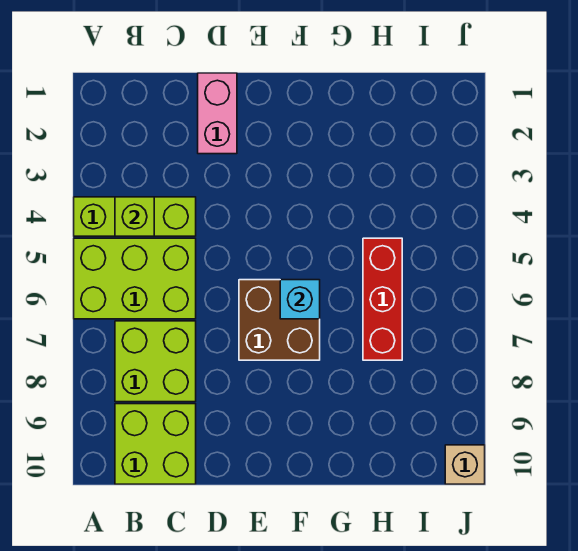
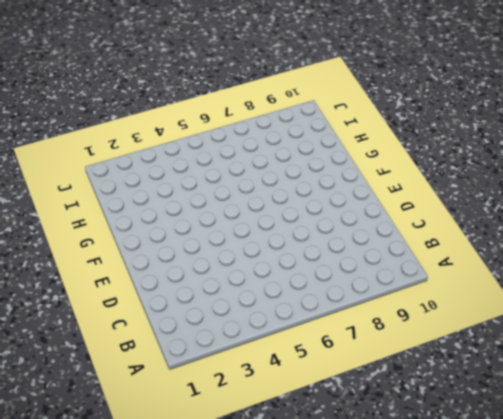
none -> lime 1x3 brick [74,197,196,236]
none -> lime 2x3 brick [74,238,196,319]

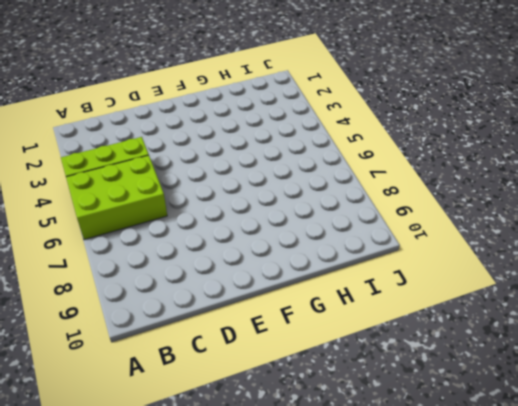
none -> lime 2x2 brick [115,321,196,402]
none -> lime 2x2 brick [115,404,196,484]

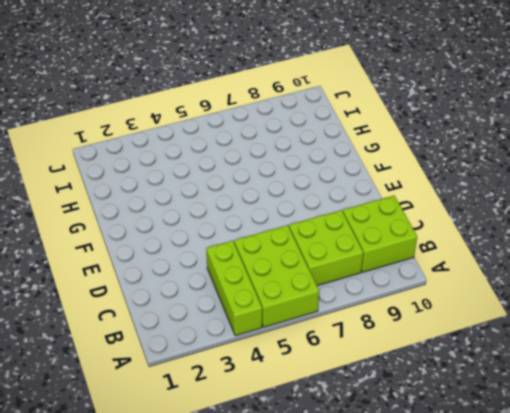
none -> pink 1x2 brick [198,73,237,154]
none -> brown 2x2 brick [239,280,320,360]

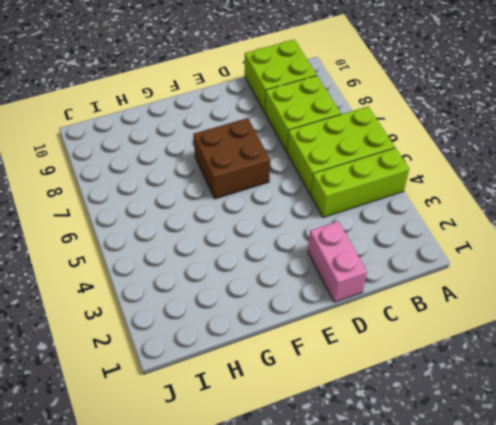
none -> red 1x3 brick [363,238,402,360]
none -> tan 1x1 brick [445,445,485,484]

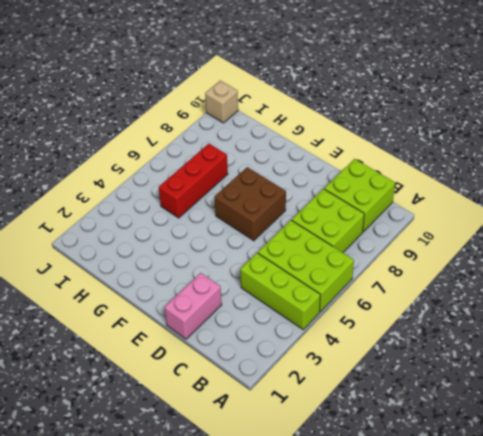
none -> lime 1x1 brick [115,197,154,236]
none -> cyan 1x1 brick [280,280,320,319]

